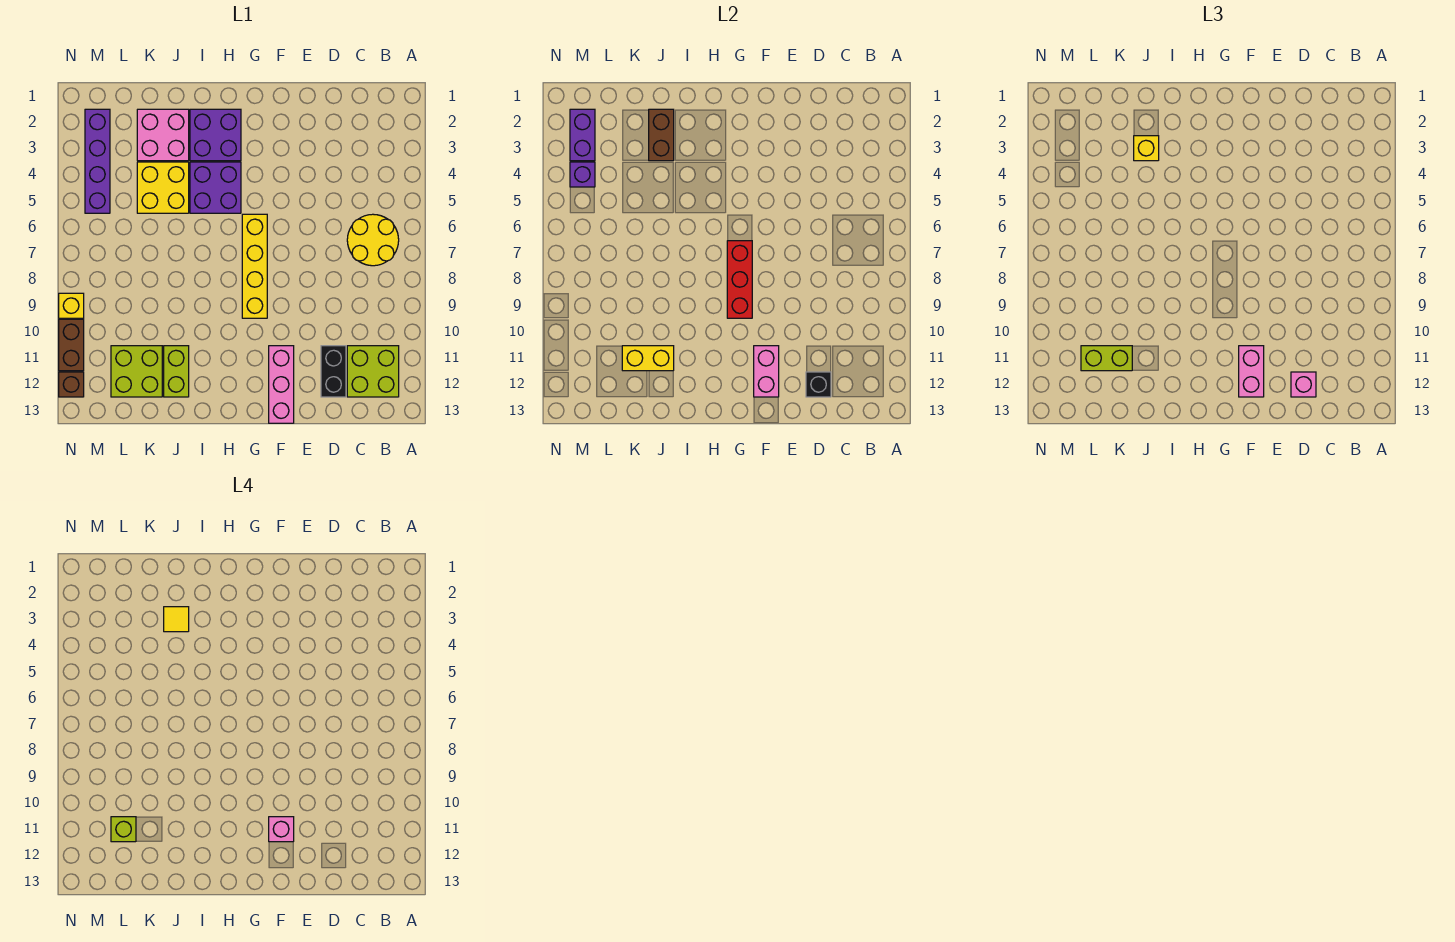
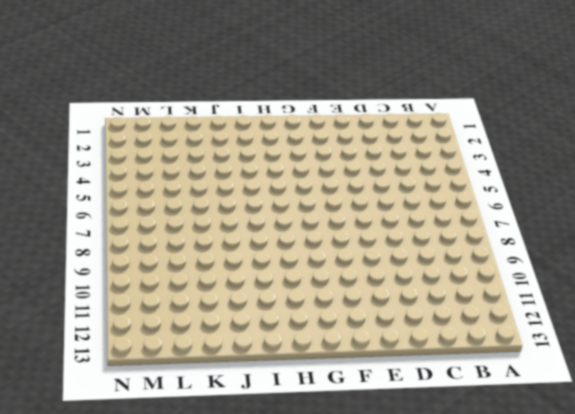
none -> yellow 2x2 round brick [347,214,399,266]
none -> lime 2x2 brick [347,346,399,397]
none -> black 1x2 brick [321,346,346,397]

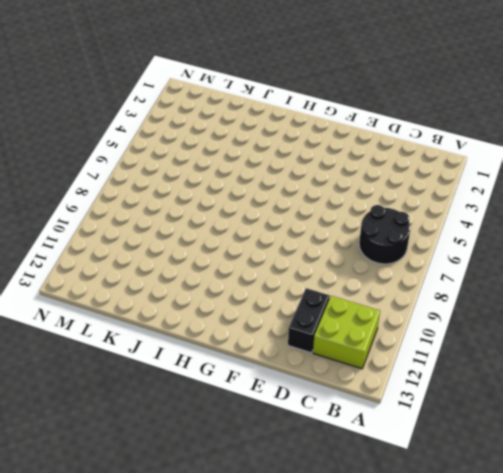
black 2x2 round brick [359,205,410,264] -> yellow 2x2 round brick [347,214,399,266]
none -> pink 1x3 brick [269,346,294,423]
none -> yellow 1x4 brick [242,214,267,318]
none -> purple 2x2 brick [190,109,241,161]

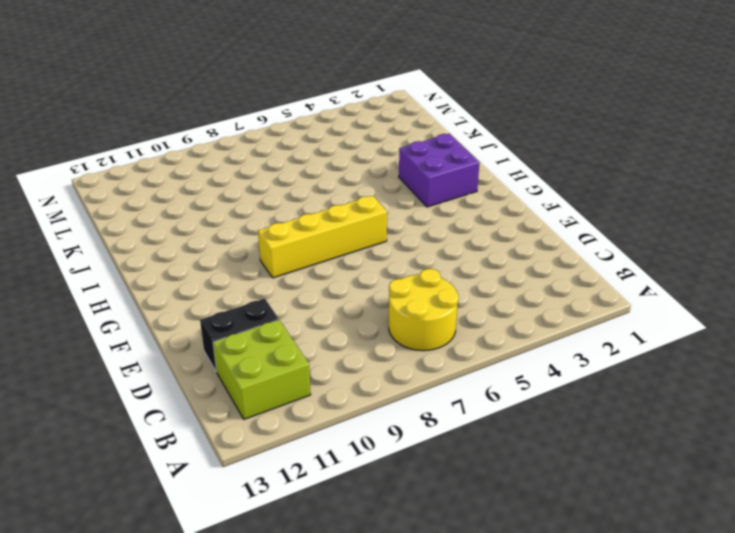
none -> pink 1x3 brick [269,346,294,423]
none -> purple 2x2 brick [190,162,241,213]
none -> pink 2x2 brick [137,109,189,161]

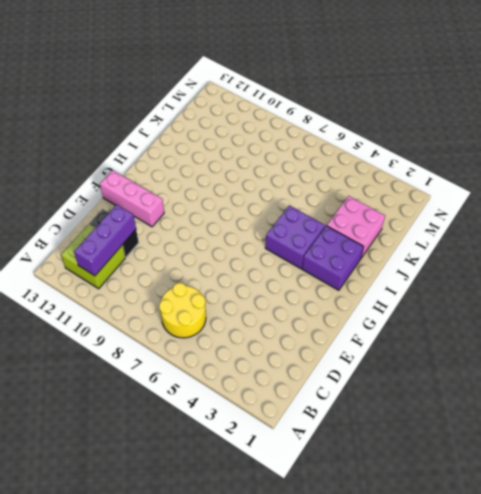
purple 1x3 brick [74,205,136,276] -> none
none -> yellow 1x4 brick [242,214,267,318]
none -> yellow 2x2 brick [137,162,189,213]
none -> lime 1x2 brick [164,346,189,397]

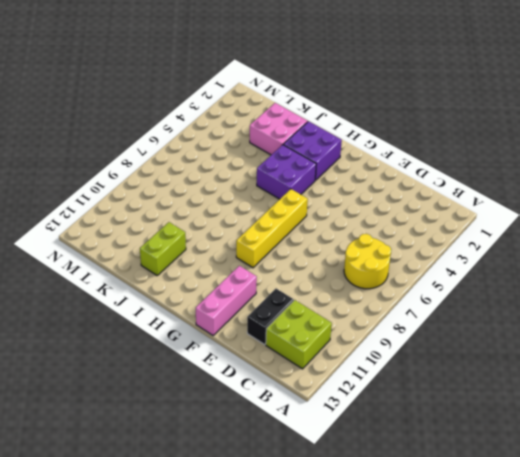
none -> yellow 2x2 brick [137,162,189,213]
none -> lime 2x2 brick [111,346,162,397]
none -> purple 1x4 brick [85,109,110,213]

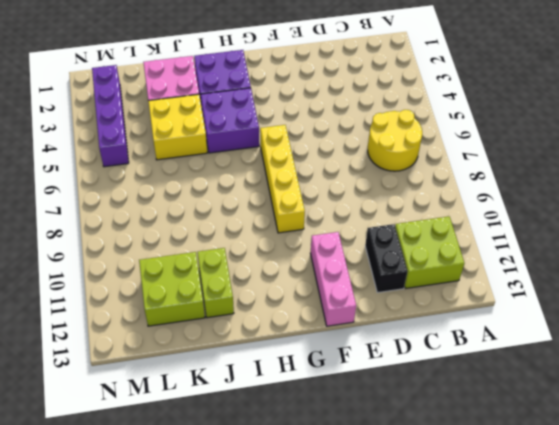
none -> yellow 1x1 brick [59,293,84,318]
none -> brown 1x2 brick [59,319,84,371]
none -> brown 1x1 brick [59,372,84,397]

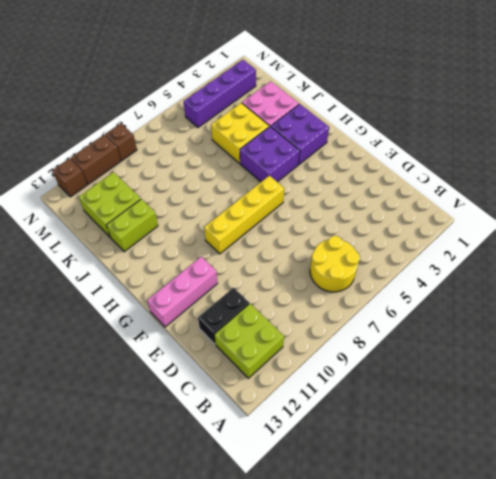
brown 1x1 brick [105,123,137,161] -> yellow 1x1 brick [59,293,84,318]
none -> black 1x1 brick [806,372,831,397]
none -> pink 1x2 brick [754,346,779,397]
none -> red 1x3 brick [727,241,752,318]

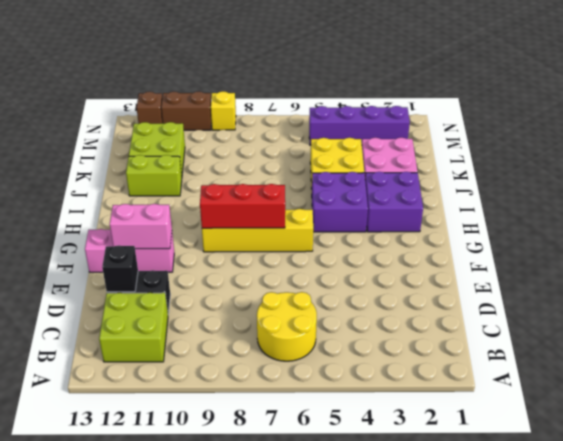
none -> brown 1x2 brick [649,109,674,161]
none -> yellow 1x2 brick [622,346,674,371]
none -> purple 1x2 brick [570,109,595,161]

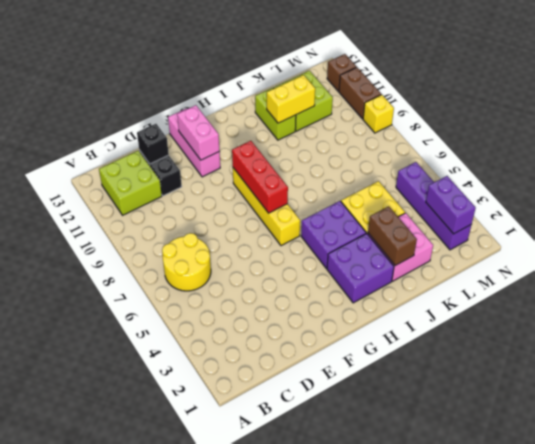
none -> purple 1x1 brick [570,162,595,187]
none -> pink 1x1 brick [1291,372,1316,397]
none -> pink 1x2 brick [1239,346,1264,397]

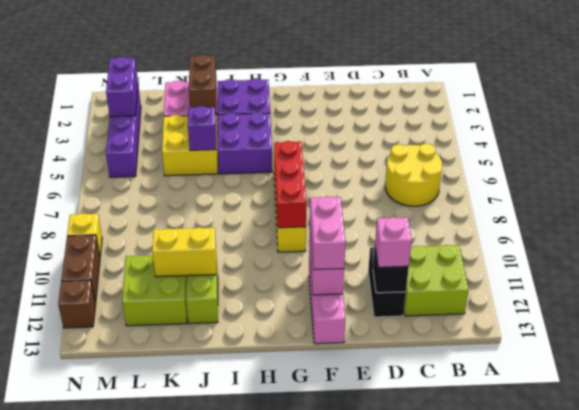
purple 1x1 brick [188,106,216,150] -> purple 1x1 brick moved to [570,162,595,187]
none -> yellow 1x1 brick [1134,136,1159,161]
none -> lime 1x2 brick [1081,346,1132,371]
none -> pink 1x1 brick [269,817,294,842]

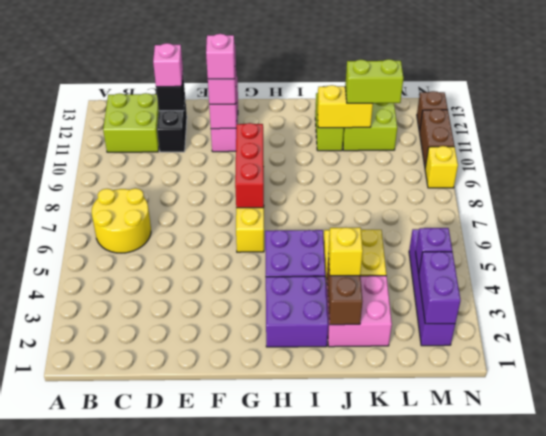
none -> yellow 1x1 tile [164,607,189,632]
none -> lime 1x1 brick [111,817,136,842]

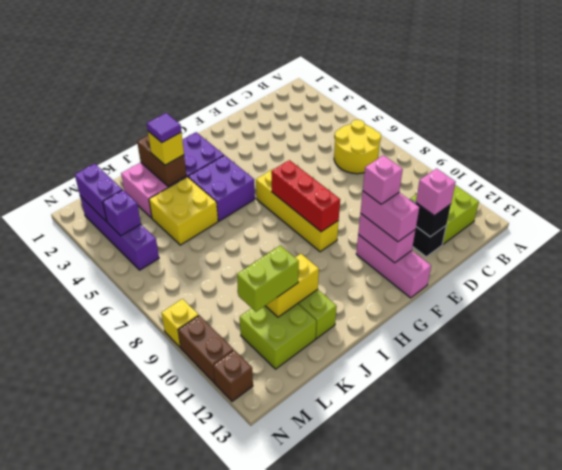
purple 1x1 tile [147,113,181,143] -> yellow 1x1 tile [164,607,189,632]
none -> lime 1x1 brick [111,817,136,842]

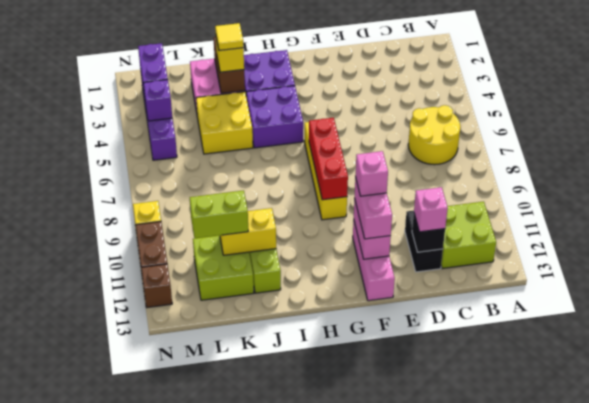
none -> lime 1x1 brick [111,817,136,842]

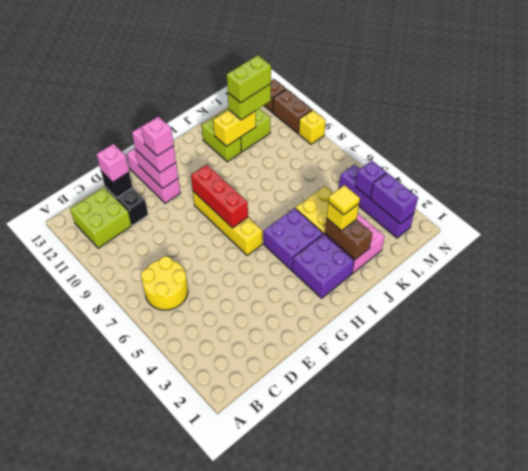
lime 1x2 brick [227,55,271,103] -> lime 1x1 brick [111,817,136,842]

